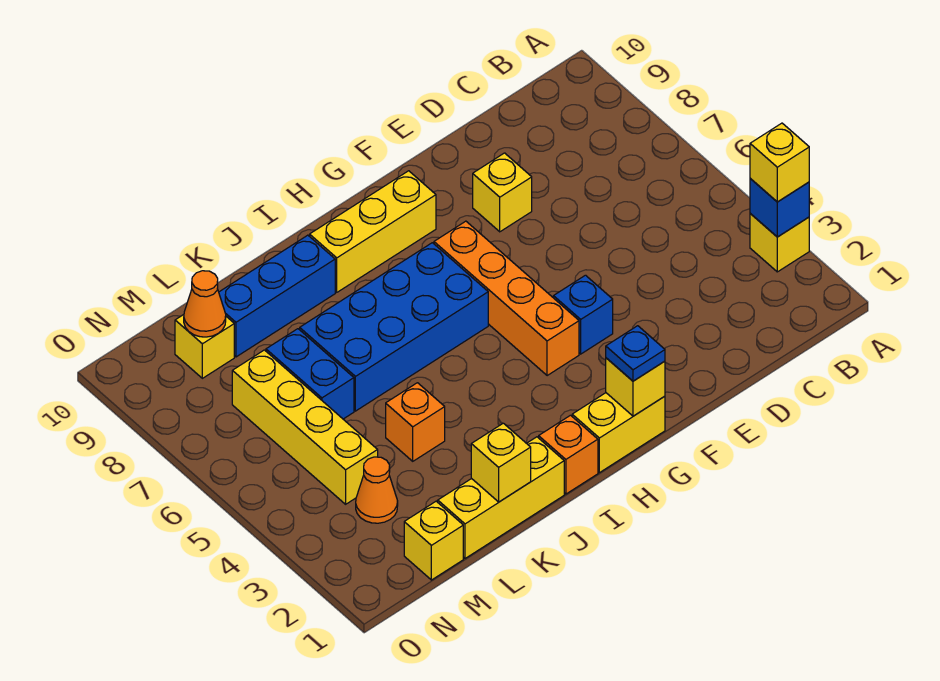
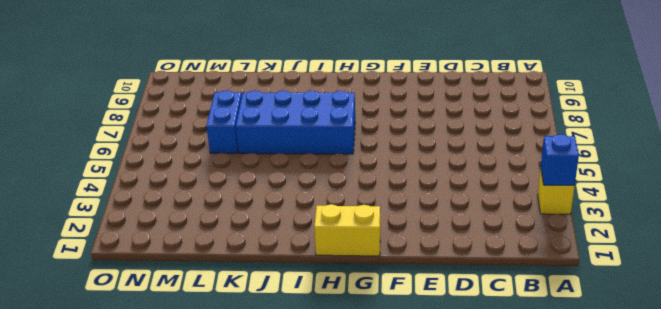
none -> yellow 1x1 brick [473,153,532,232]
none -> blue 1x1 brick [553,275,613,354]
none -> orange 1x4 brick [434,221,579,376]

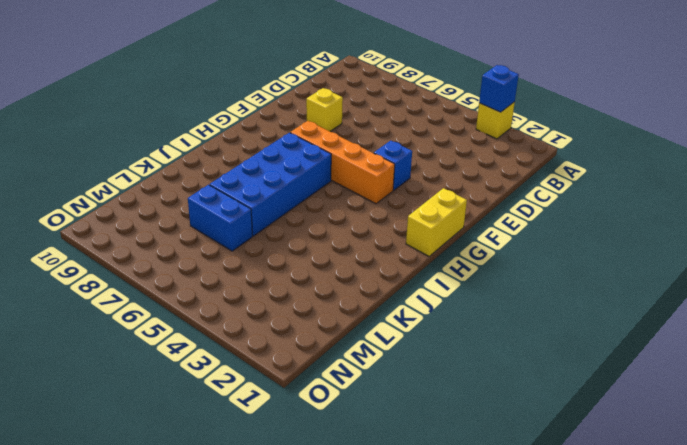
none -> yellow 1x3 brick [310,171,436,292]
none -> orange 1x1 brick [539,415,598,494]
none -> yellow 1x3 brick [438,437,564,558]

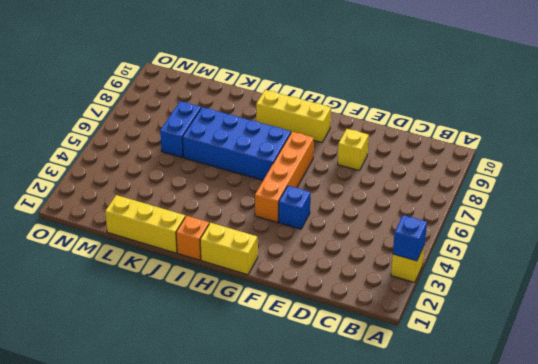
none -> blue 1x3 brick [219,235,335,357]
none -> orange 1x1 brick [386,383,445,461]
none -> yellow 1x1 brick [404,501,463,580]

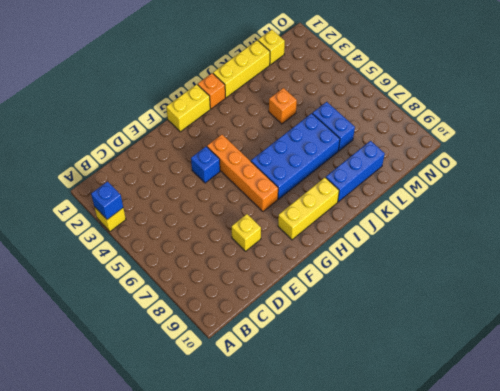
none -> orange 1x1 cone [356,457,398,523]
none -> yellow 1x4 brick [232,350,378,504]
none -> yellow 1x1 brick [175,315,234,378]

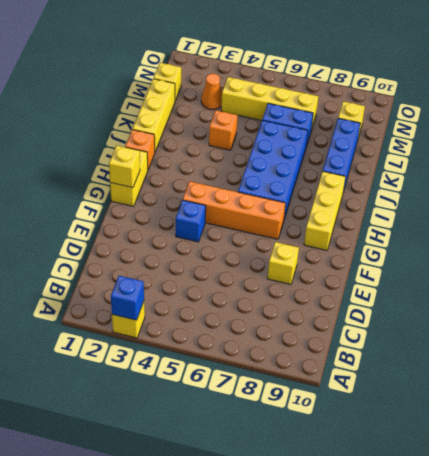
none -> yellow 1x1 brick [471,423,531,502]
none -> orange 1x1 cone [184,271,226,337]
none -> yellow 1x1 brick [750,123,809,202]

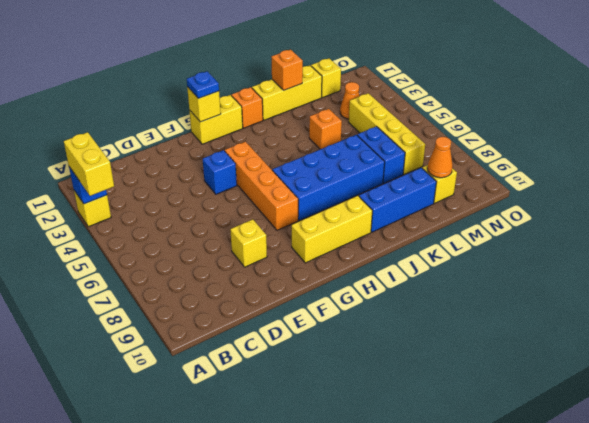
yellow 1x2 brick [64,132,114,196] -> yellow 1x1 brick [750,123,809,202]
orange 1x1 brick [271,50,303,90] -> yellow 1x1 brick [471,423,531,502]

